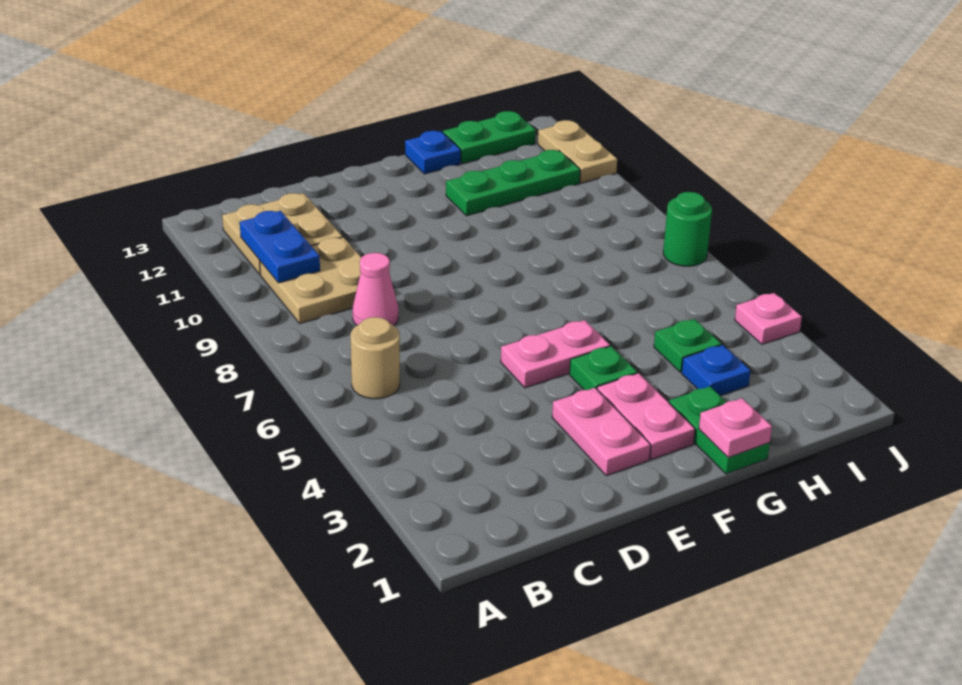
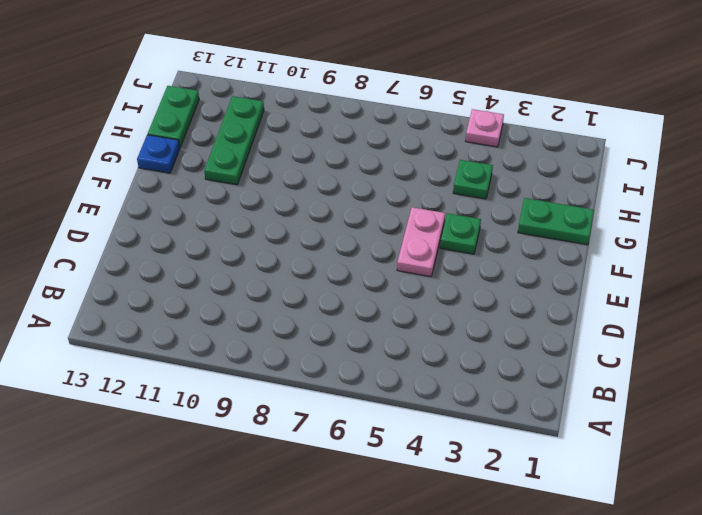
none -> tan 1x1 round brick [351,317,400,399]
none -> tan 2x2 plate [260,237,362,324]
none -> tan 2x2 plate [222,193,342,274]

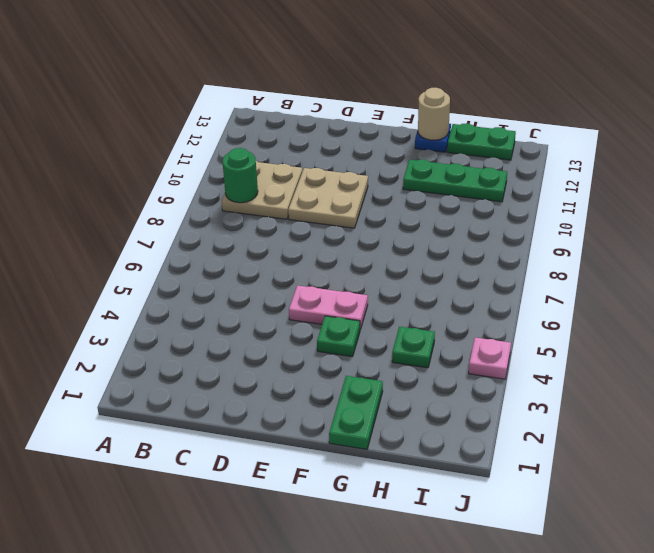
green 1x1 round brick [222,148,258,203] -> green 1x1 round brick moved to [663,192,712,266]
tan 2x2 plate [288,168,368,228] -> tan 2x2 plate moved to [222,193,342,274]
tan 1x1 round brick [418,88,450,140] -> tan 1x1 round brick moved to [351,317,400,399]
none -> pink 1x1 cone [352,253,398,326]
none -> pink 1x2 plate [552,388,651,476]
none -> pink 1x2 plate [597,373,695,460]

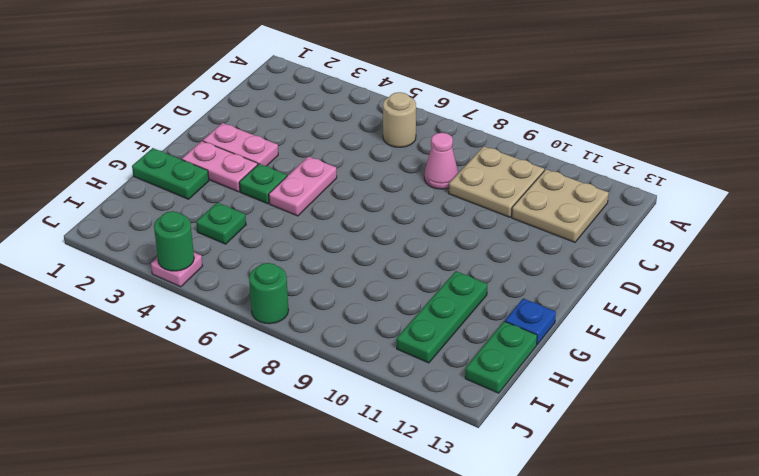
green 1x1 round brick [154,211,194,271] -> none
none -> blue 1x1 plate [682,345,751,396]
none -> tan 1x2 plate [538,120,617,183]
none -> blue 1x2 plate [240,211,320,283]

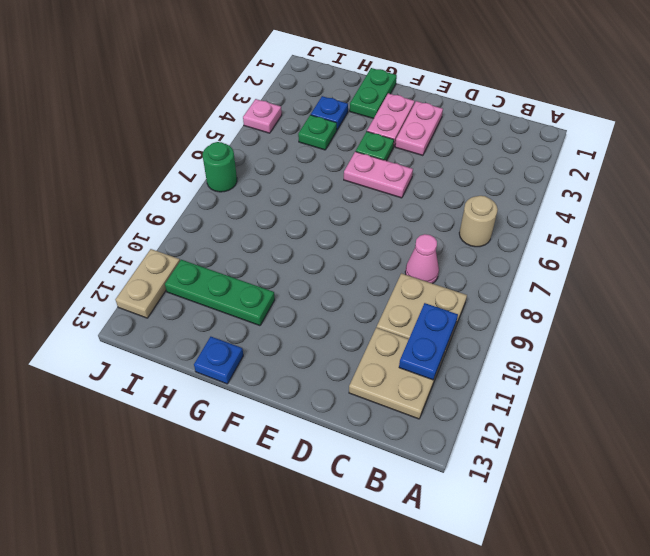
none -> green 1x2 plate [443,111,536,164]
none -> pink 1x1 plate [699,398,772,457]

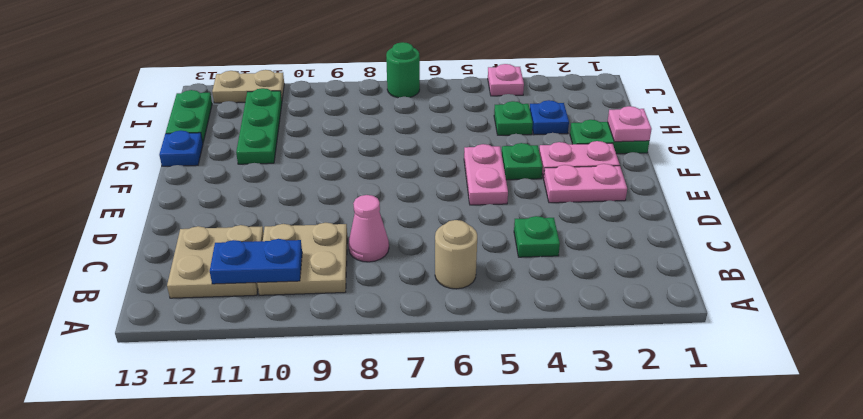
green 1x1 plate [514,216,560,257] -> none

